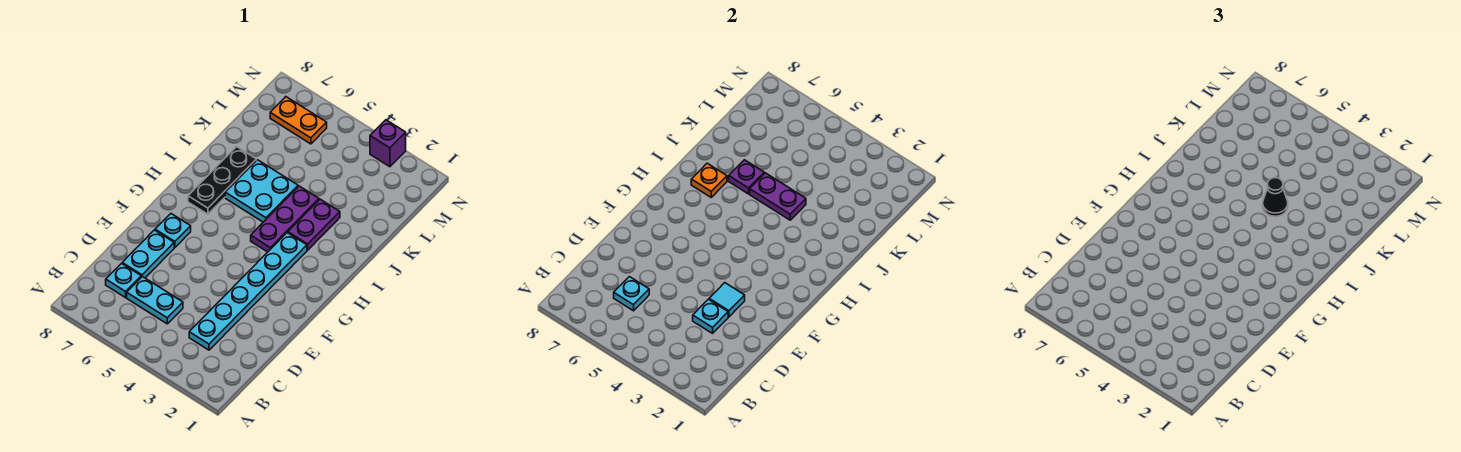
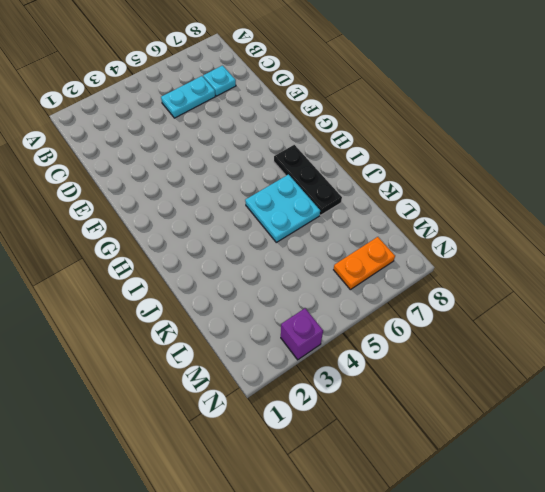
none -> cyan 1x6 plate [189,233,307,350]
none -> cyan 1x2 plate [122,230,174,278]
none -> cyan 1x1 plate [155,214,191,247]

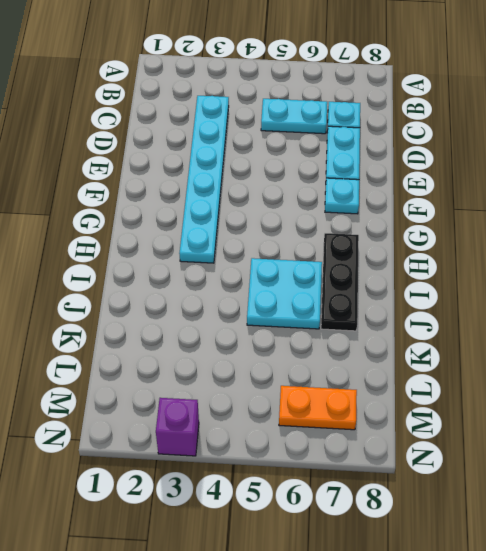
none -> purple 1x3 plate [251,186,319,252]
none -> purple 1x2 plate [288,199,340,250]
none -> cyan 1x1 plate [614,277,649,311]

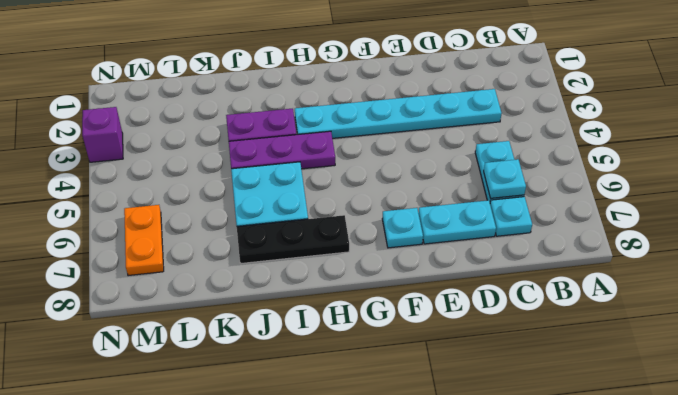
none -> cyan 1x1 plate [693,299,728,333]
none -> cyan 1x1 tile [709,283,745,317]
none -> orange 1x1 plate [691,163,727,197]

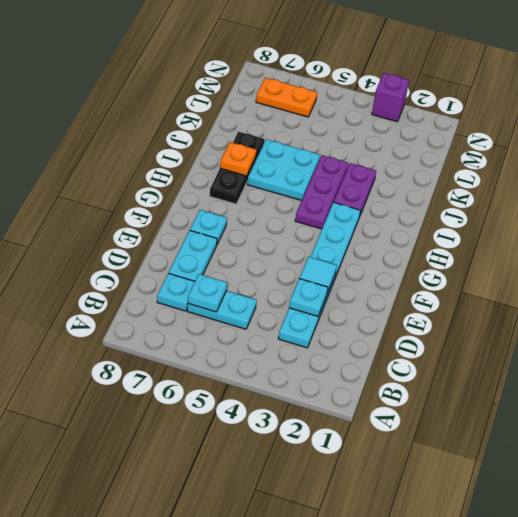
none -> purple 1x2 plate [750,173,806,220]
none -> purple 1x1 plate [729,160,764,194]
none -> black 1x1 cone [1263,178,1288,216]

